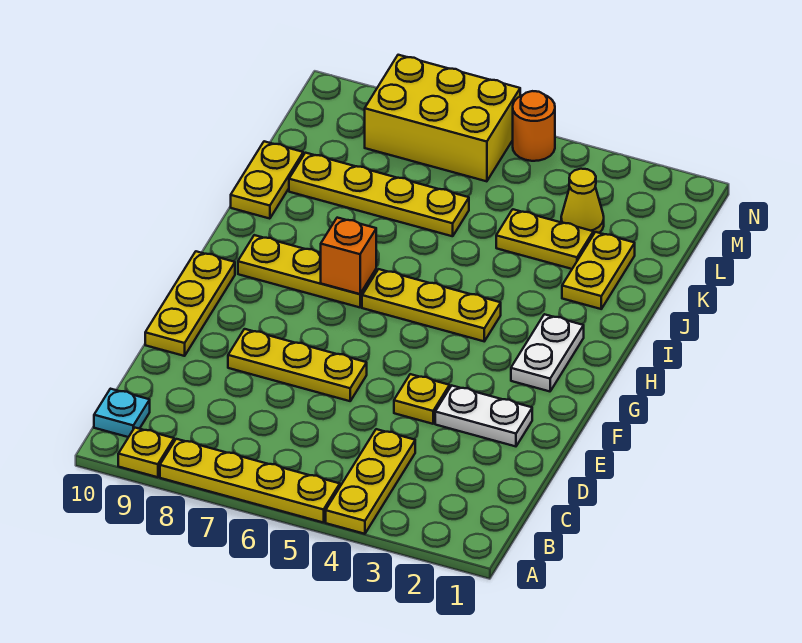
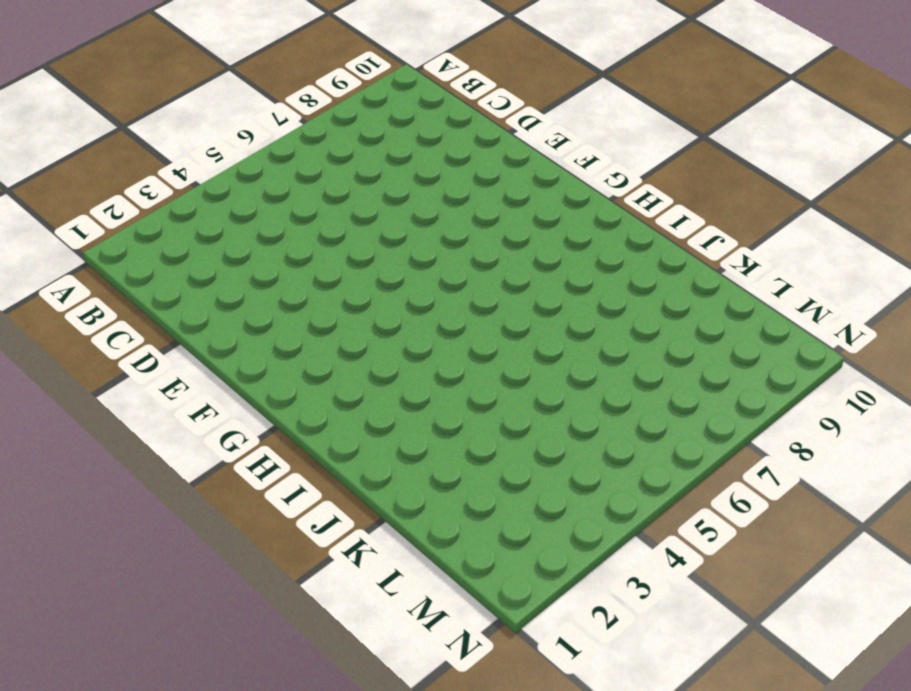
none -> yellow 1x3 plate [326,429,415,534]
none -> yellow 1x4 plate [160,439,340,523]
none -> yellow 1x1 plate [118,428,174,477]

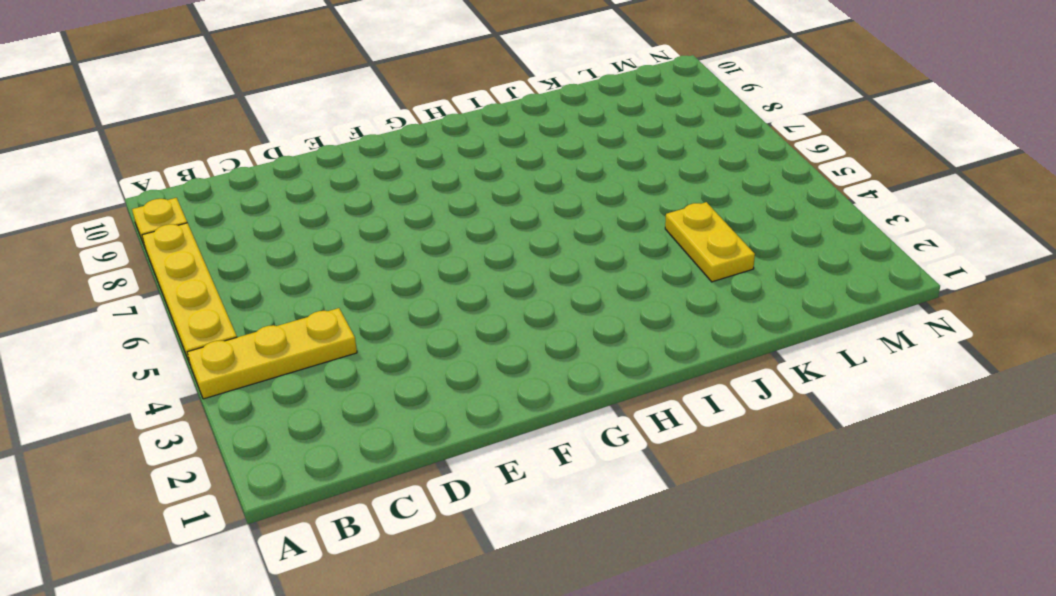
none -> cyan 1x1 plate [94,389,150,437]
none -> white 1x2 plate [435,386,532,446]
none -> yellow 1x1 plate [394,374,450,424]

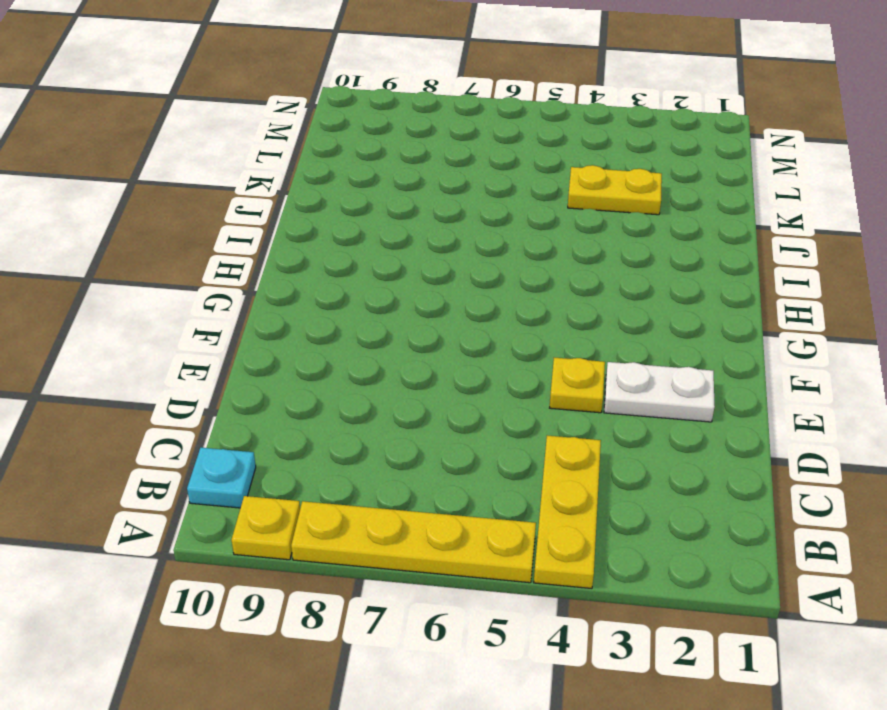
none -> yellow 1x3 plate [228,329,367,401]
none -> yellow 1x3 plate [145,251,235,356]
none -> white 1x2 plate [511,314,584,391]

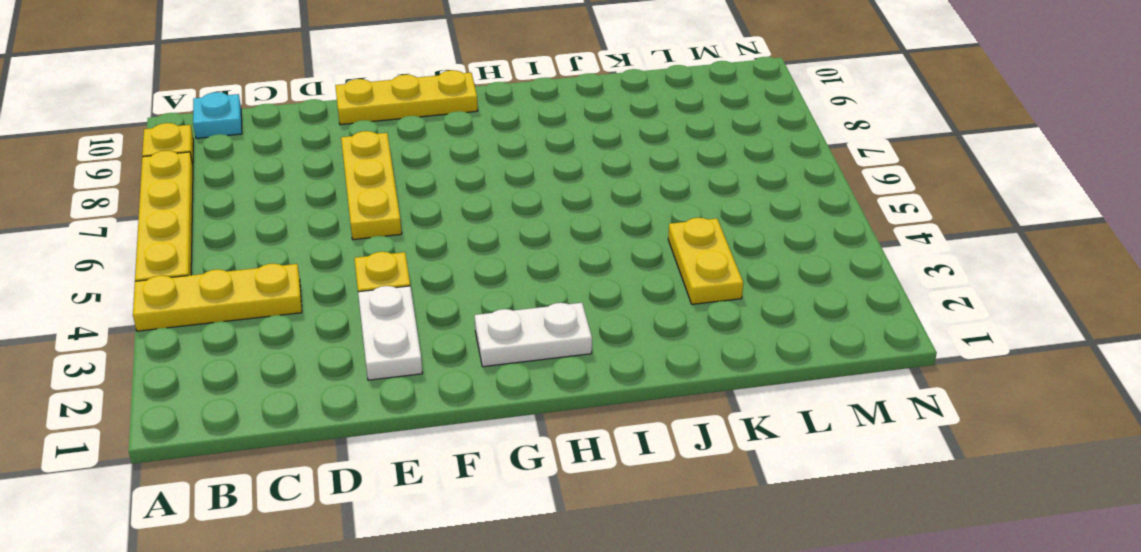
none -> yellow 1x3 plate [362,269,501,341]
none -> yellow 1x3 plate [238,235,376,307]
none -> yellow 1x2 plate [562,232,635,309]

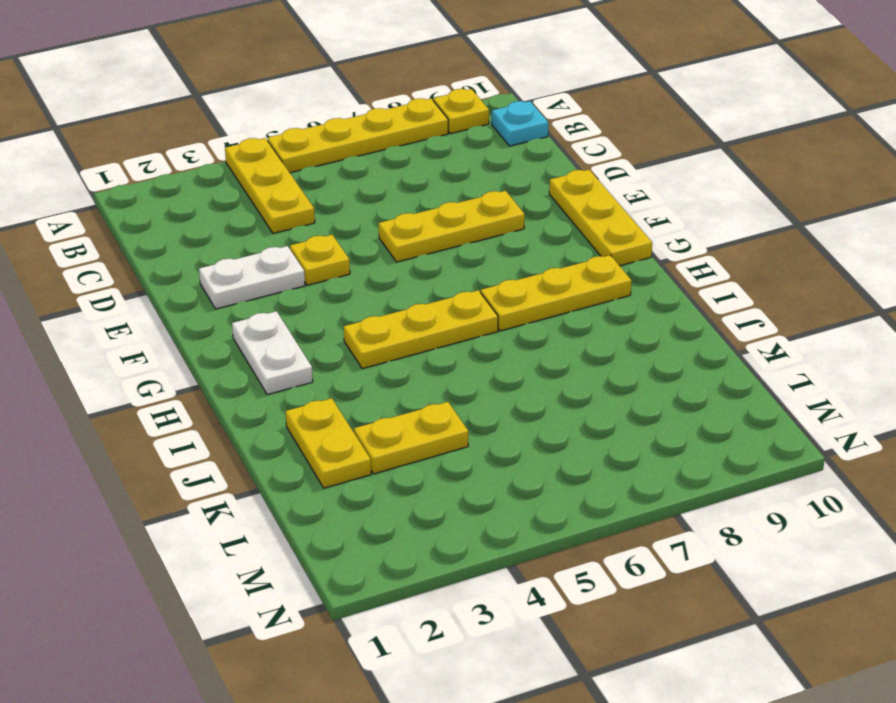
none -> yellow 1x2 plate [231,141,303,219]
none -> yellow 1x4 plate [289,153,469,236]
none -> yellow 1x1 cone [561,169,604,235]

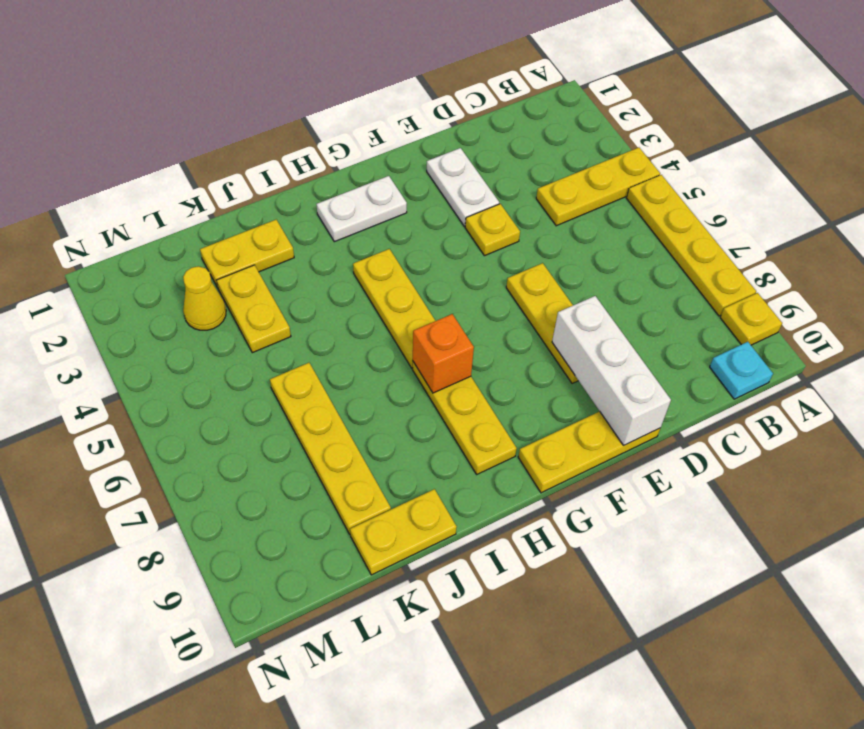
white 1x3 brick [552,296,671,445] -> none
none -> yellow 2x3 brick [365,55,520,181]
none -> orange 1x1 round brick [513,91,555,161]

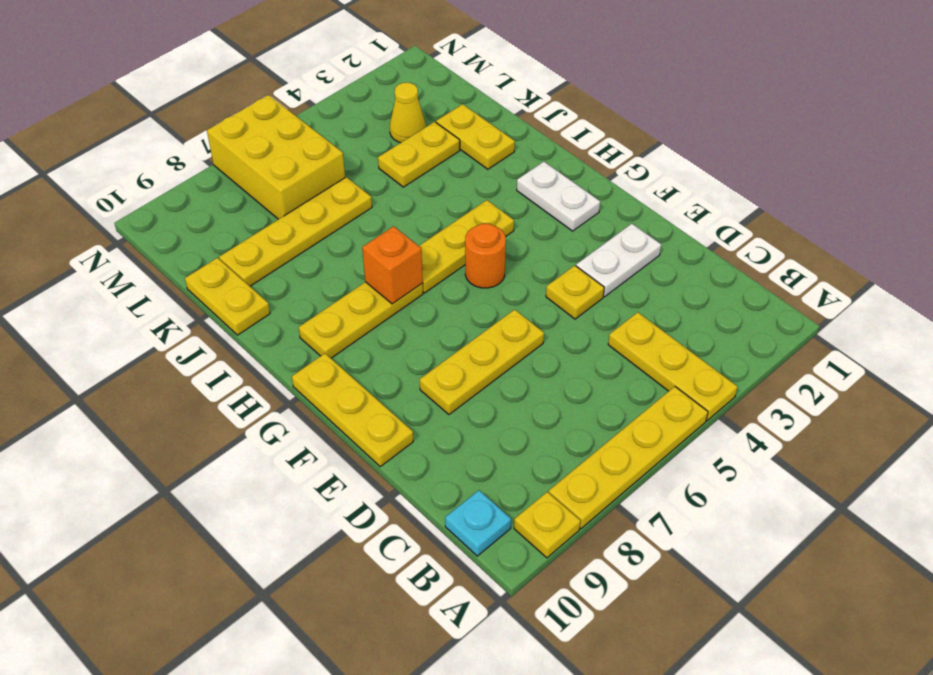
orange 1x1 round brick [465,224,506,288] -> orange 1x1 round brick moved to [513,91,555,161]
yellow 2x3 brick [207,95,345,219] -> yellow 2x3 brick turned to [365,55,520,181]

